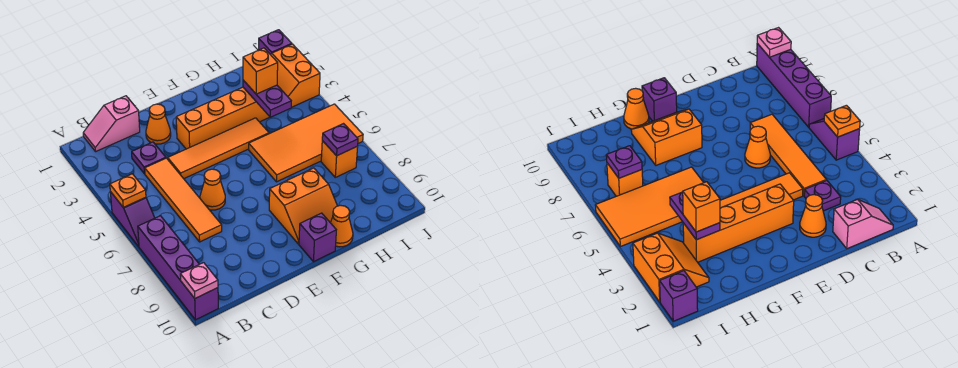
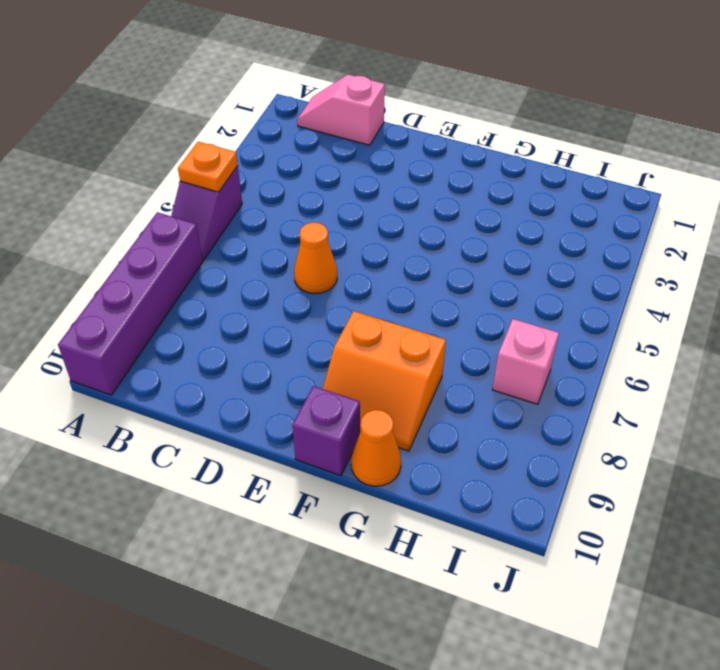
pink 1x1 brick [492,319,559,404] -> orange 1x1 brick [321,141,358,177]
none -> purple 1x1 plate [132,142,166,174]
none -> orange 1x4 tile [145,158,222,242]
none -> orange 1x1 cone [146,104,171,144]

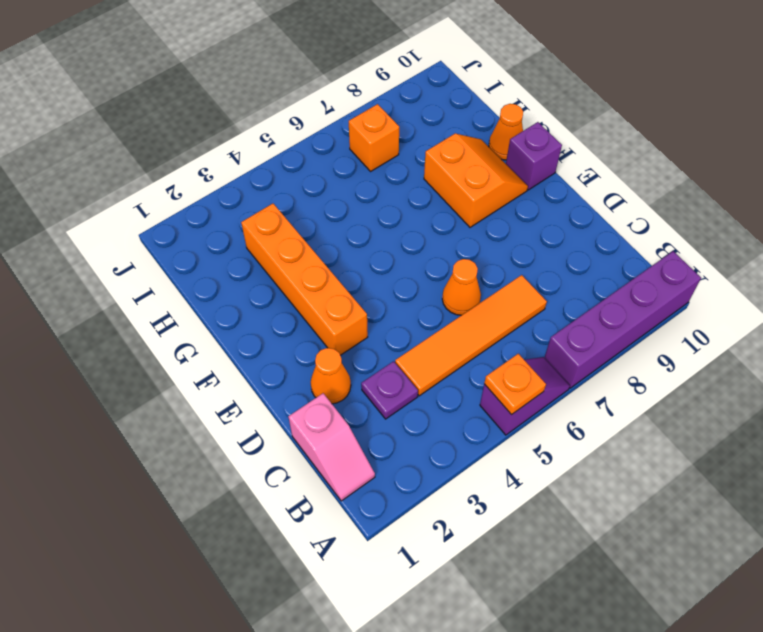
none -> orange 1x4 tile [168,118,269,179]
none -> orange 2x4 tile [249,104,363,182]
none -> orange 2x2 slope [271,44,320,107]

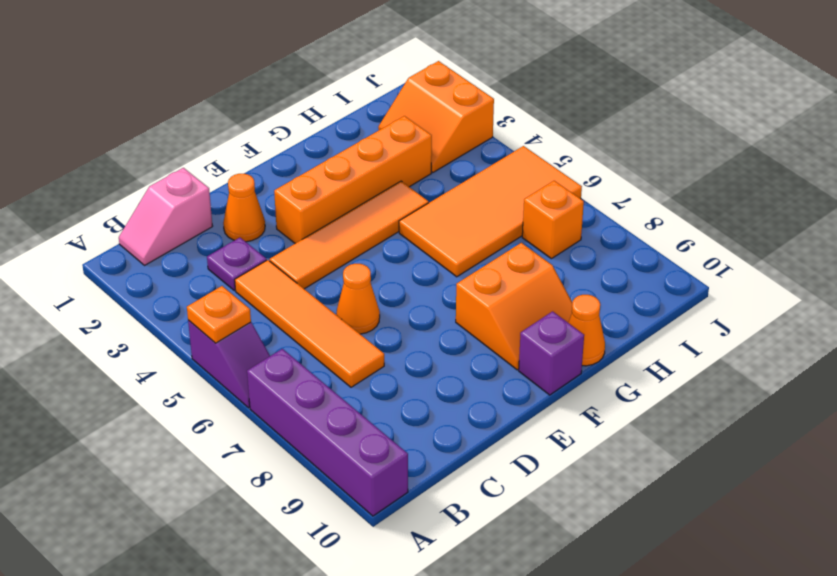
none -> purple 1x1 brick [259,30,292,55]
none -> pink 1x1 plate [180,263,218,298]
none -> purple 1x2 plate [243,80,291,117]

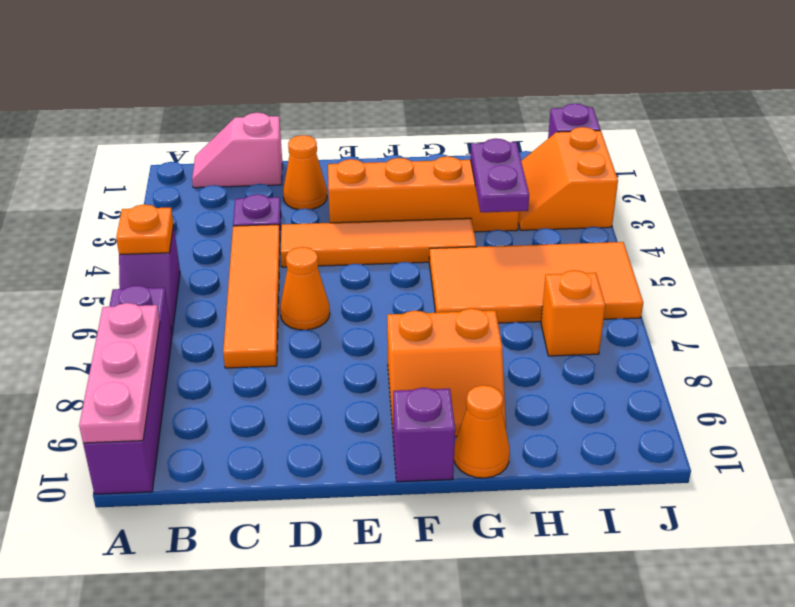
pink 1x3 plate [79,303,160,443] -> pink 1x1 plate [180,263,218,298]
none -> purple 1x1 plate [322,124,358,156]
none -> orange 1x1 brick [243,48,278,94]

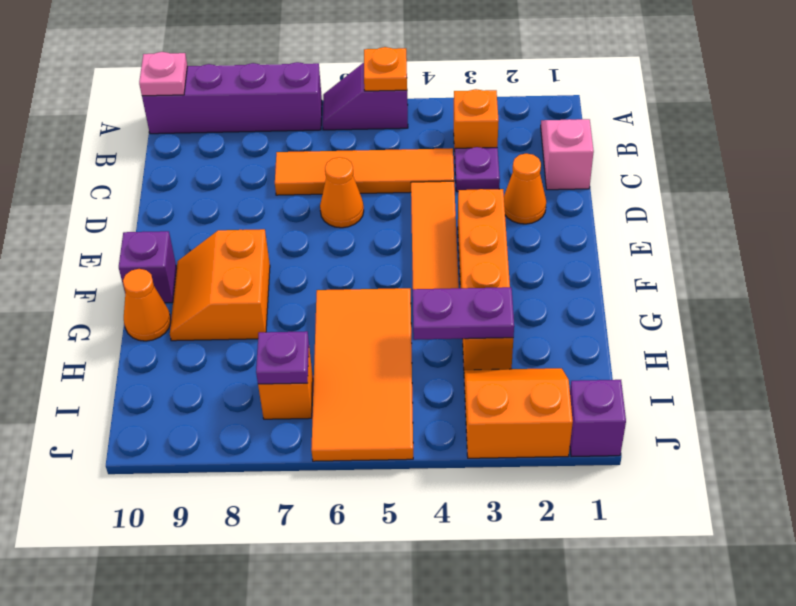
orange 1x1 brick [454,89,499,152] -> orange 1x1 brick moved to [243,48,278,94]

